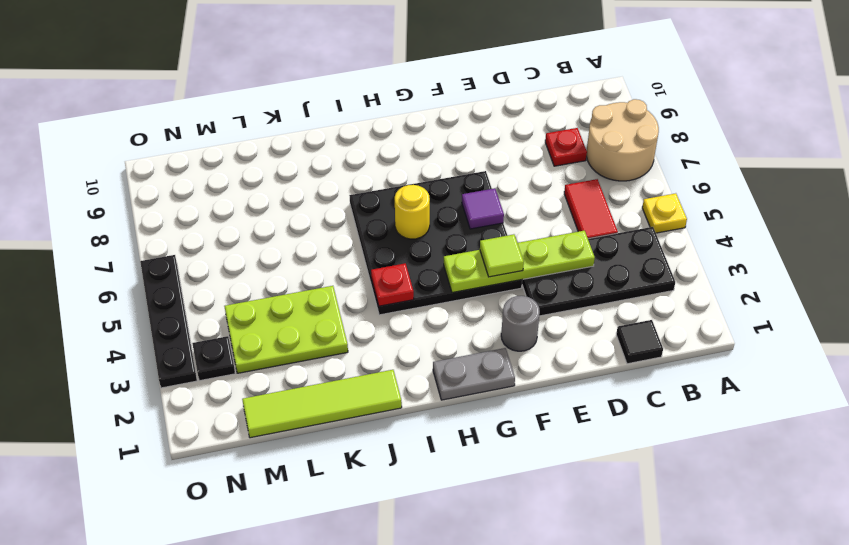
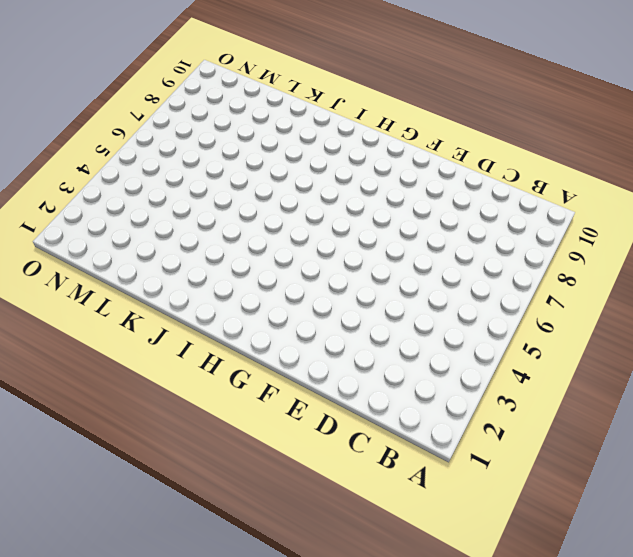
none -> yellow 1x1 plate [642,193,687,233]
none -> tan 2x2 round brick [587,99,659,181]
none -> black 2x4 plate [522,227,675,316]

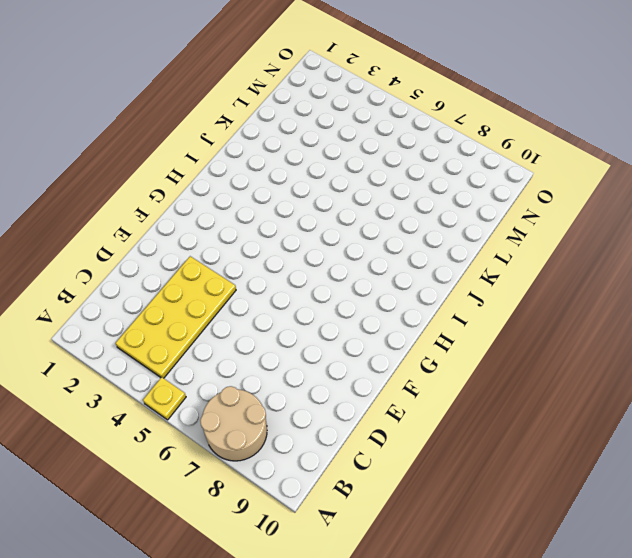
yellow 2x4 plate [116,256,236,378] -> black 2x4 plate [522,227,675,316]
none -> black 1x1 tile [616,320,663,364]
none -> red 1x2 tile [564,179,618,239]
none -> red 1x1 plate [545,128,587,166]

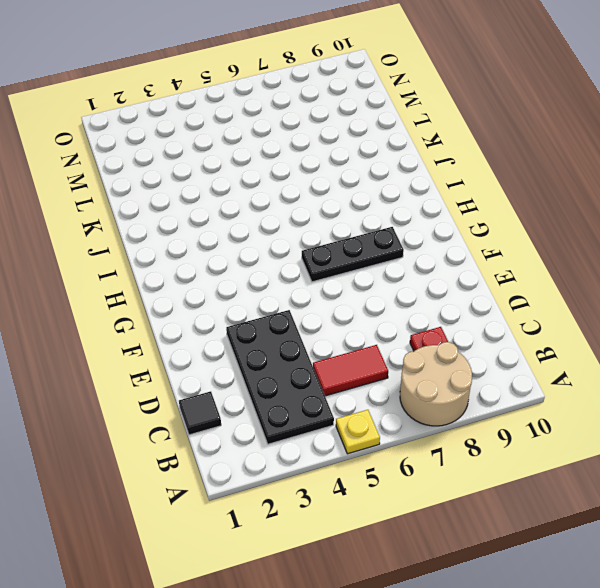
black 1x3 plate [302,227,404,282] -> black 4x4 plate [349,171,522,315]
none -> grey 1x1 round brick [501,296,540,351]
none -> grey 1x2 plate [433,348,515,400]
none -> lime 1x4 tile [242,370,402,438]

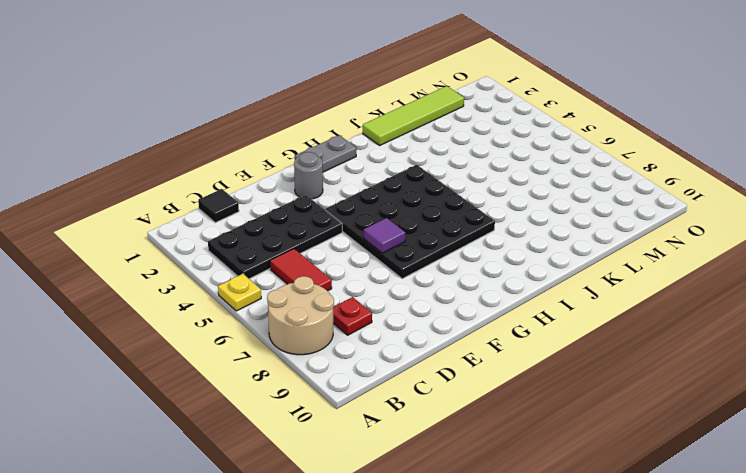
none -> lime 2x3 plate [224,286,348,373]
none -> black 1x1 plate [192,336,235,381]
none -> black 1x4 plate [140,255,197,388]

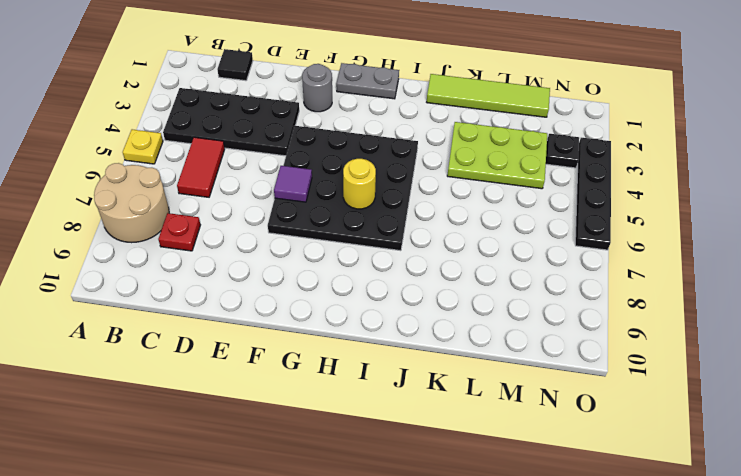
none -> lime 1x4 plate [444,231,595,293]
none -> red 1x1 plate [371,263,414,306]
none -> lime 1x1 tile [480,234,524,277]

